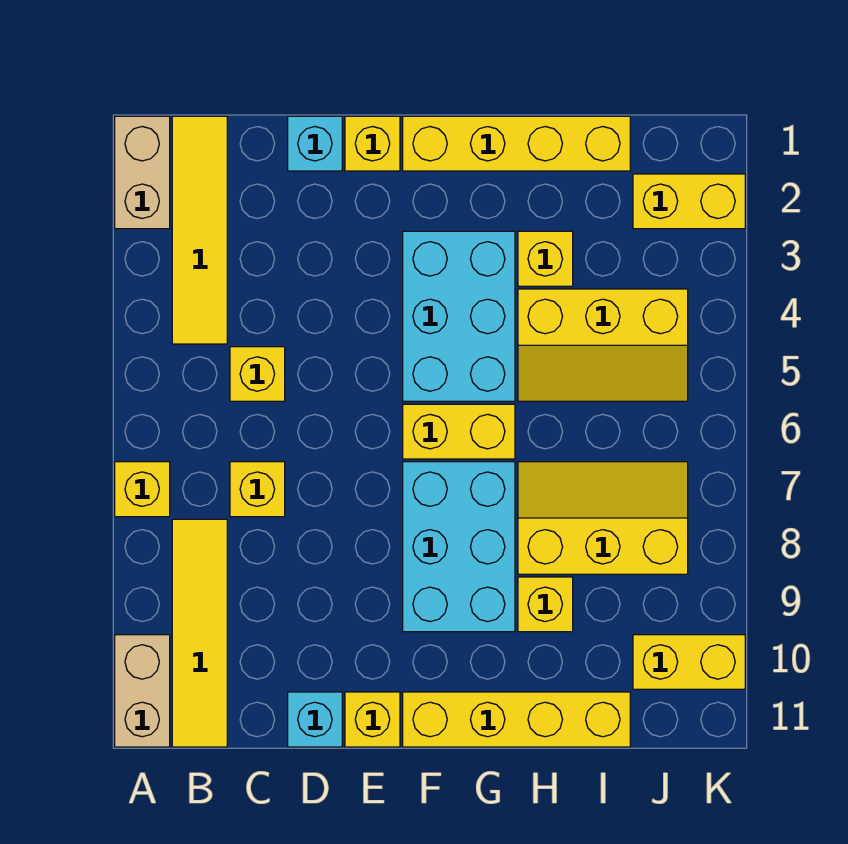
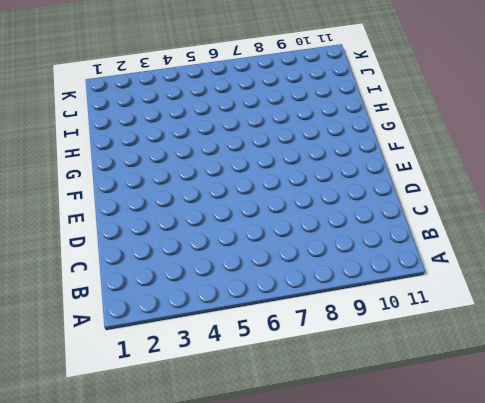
none -> tan 1x2 brick [115,116,170,229]
none -> yellow 1x1 brick [115,462,170,517]
none -> tan 1x2 brick [115,635,170,747]

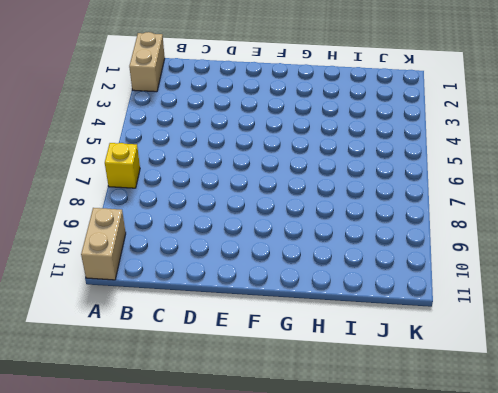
none -> yellow 1x4 tile [172,116,227,344]
none -> yellow 1x4 tile [172,519,227,747]
none -> yellow 1x1 brick [230,347,285,401]

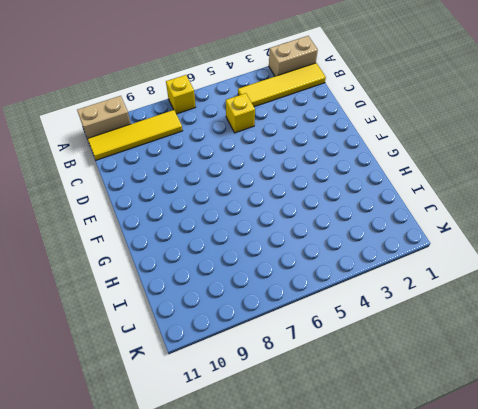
none -> yellow 1x1 brick [230,462,285,517]
none -> cyan 1x1 brick [288,116,342,171]
none -> cyan 1x1 brick [288,692,342,747]

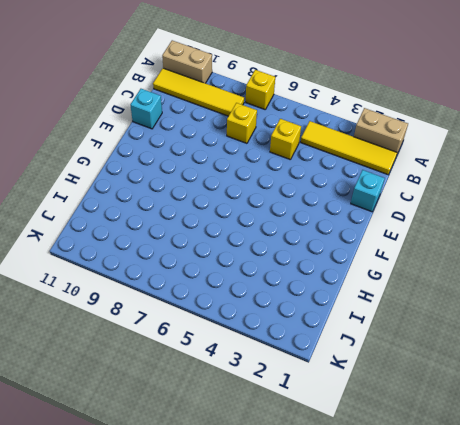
none -> yellow 1x1 brick [345,116,400,171]
none -> yellow 1x1 brick [345,692,400,747]
none -> yellow 1x4 brick [403,116,630,171]

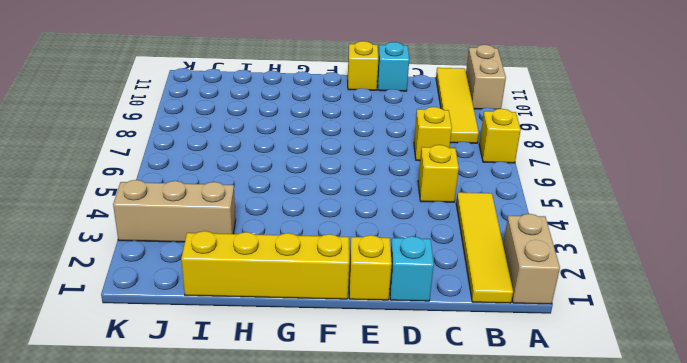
tan 1x3 brick [113,180,236,242] -> none
none -> cyan 2x3 brick [403,231,515,401]
none -> yellow 1x2 brick [403,404,515,459]
none -> cyan 2x3 brick [403,462,515,632]

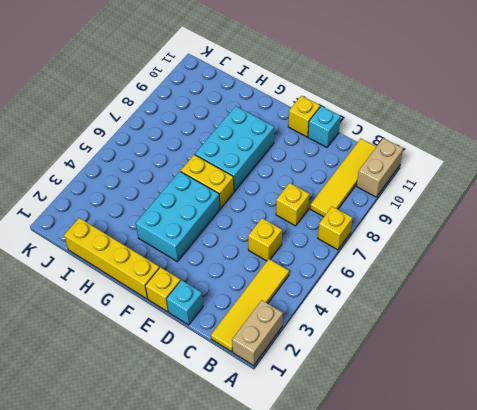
none -> yellow 1x4 brick [403,692,630,747]
none -> yellow 1x1 brick [518,231,573,286]
none -> yellow 2x3 slope [518,289,688,401]

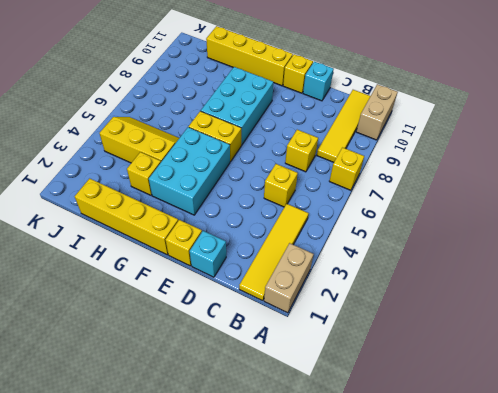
none -> yellow 2x3 slope [518,462,688,574]
none -> yellow 1x1 brick [518,577,573,632]
none -> yellow 1x2 brick [633,174,745,229]

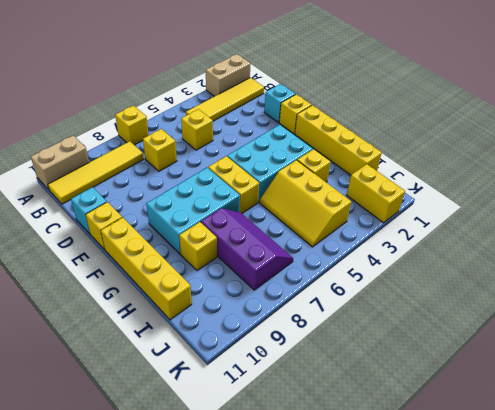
purple 2x3 slope [201,208,293,290] -> yellow 2x3 slope [518,462,688,574]
none -> yellow 1x2 brick [633,635,745,689]

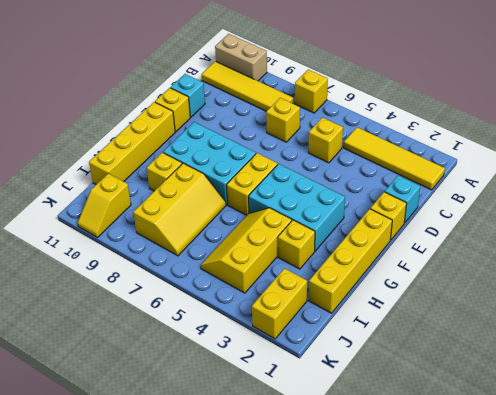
yellow 1x2 slope [78,173,131,237] -> yellow 1x2 brick [633,635,745,689]
none -> tan 1x2 brick [115,116,170,229]

